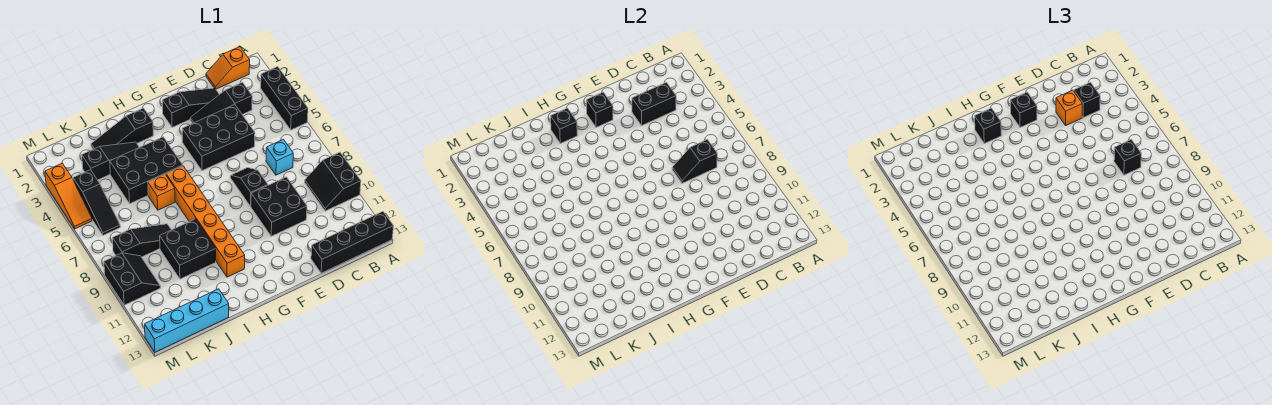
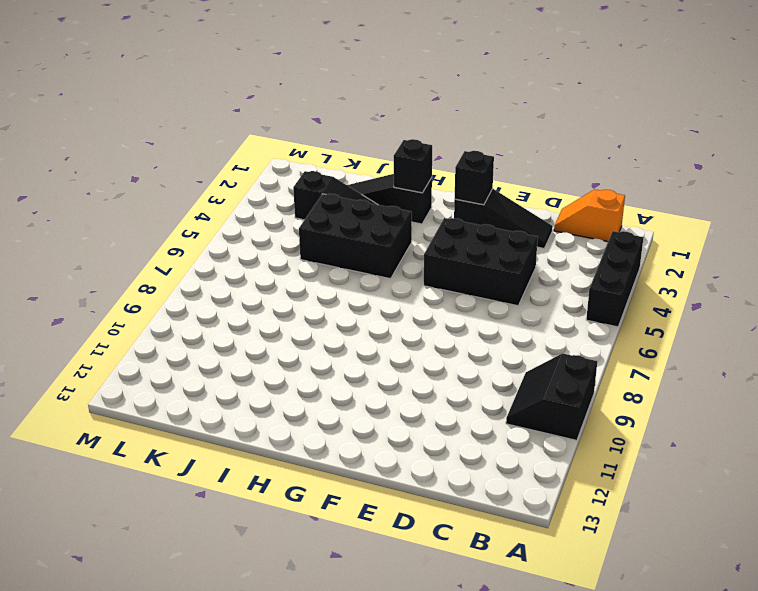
none -> black 1x4 brick [311,212,394,273]
none -> black 1x3 slope [190,82,252,123]
none -> cyan 1x1 brick [266,139,293,175]
none -> black 2x2 brick [251,177,307,236]

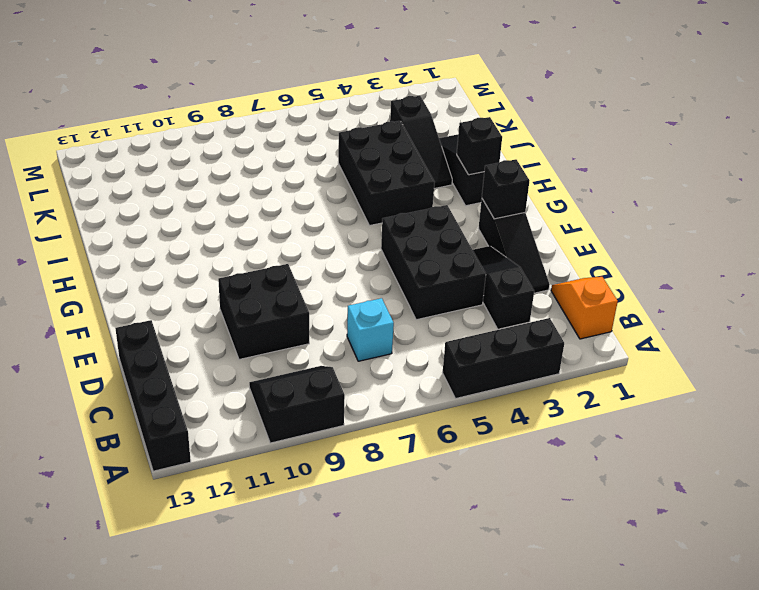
none -> black 1x2 slope [230,168,268,206]
none -> orange 1x6 brick [166,166,245,277]
none -> orange 1x1 brick [148,174,175,210]
none -> black 2x2 brick [160,219,216,279]

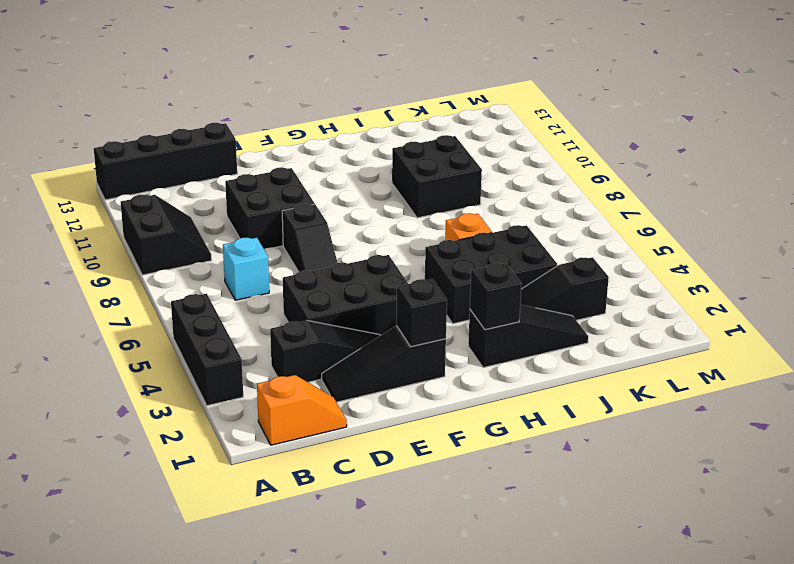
none -> orange 1x6 brick [166,166,245,277]
none -> black 1x3 slope [113,224,171,257]
none -> cyan 1x4 brick [145,289,229,352]
none -> black 1x3 slope [73,170,120,235]

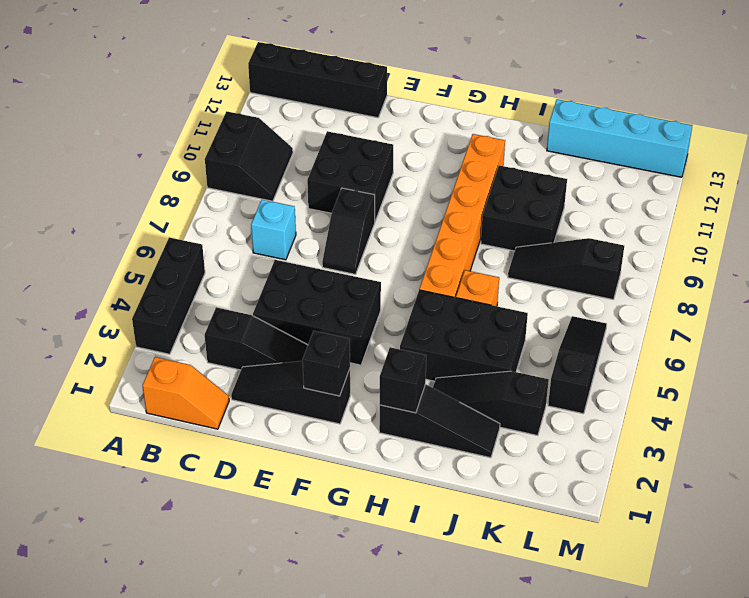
none -> black 2x2 slope [104,253,160,305]
none -> orange 1x3 slope [45,163,92,229]
none -> black 1x2 brick [632,82,676,125]
none -> black 1x2 slope [672,139,717,183]

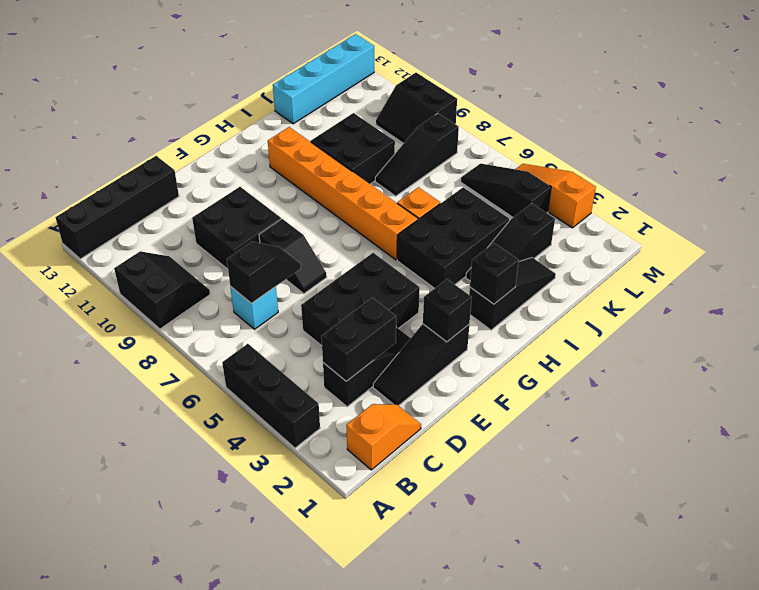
none -> black 1x1 brick [1074,82,1100,117]
none -> black 1x1 brick [1114,139,1141,175]
none -> orange 1x1 brick [1056,90,1082,125]
none -> black 1x1 brick [1010,92,1037,127]

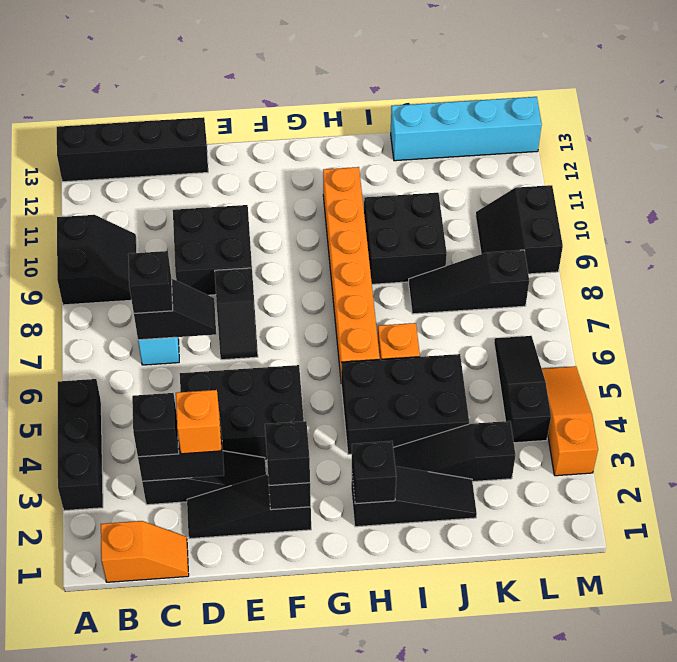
none -> black 1x1 brick [975,108,1001,144]

